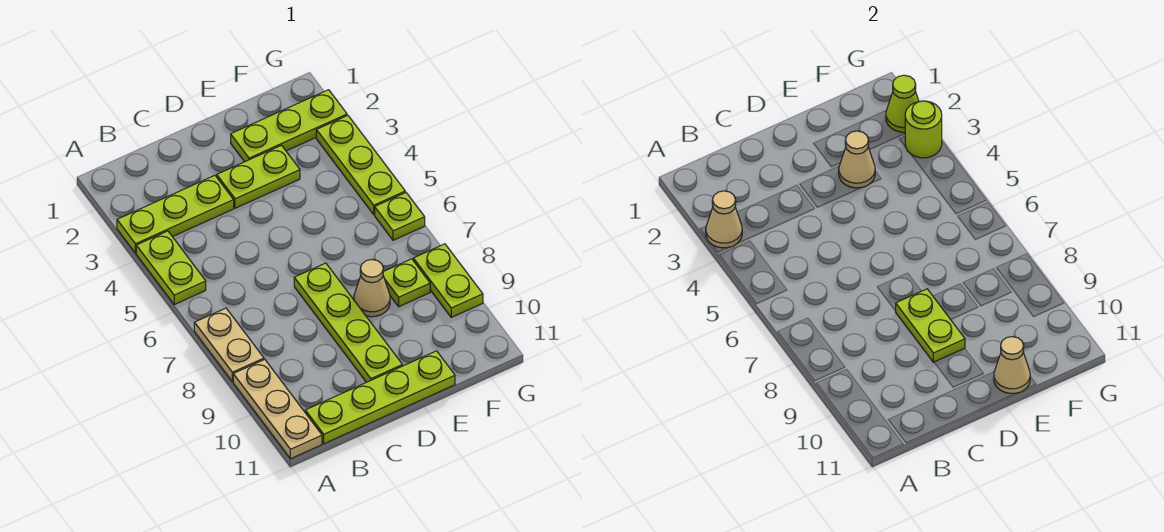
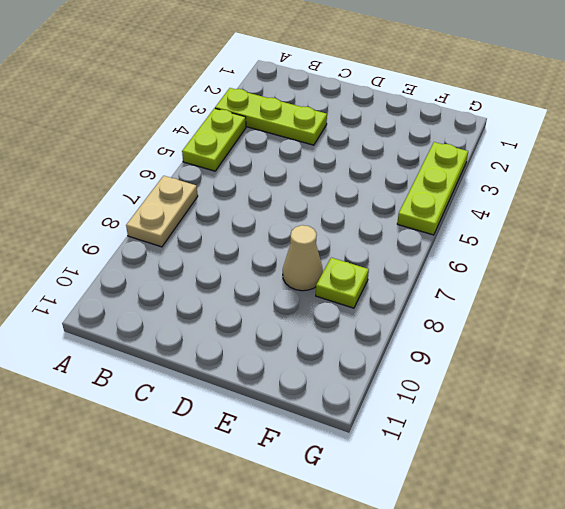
none -> tan 1x3 plate [233,360,322,459]
none -> lime 1x4 plate [305,351,455,444]
none -> lime 1x2 plate [217,145,300,208]

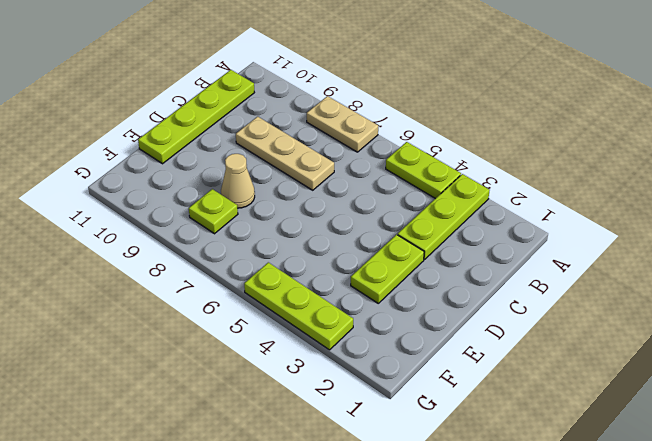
tan 1x3 plate [236,117,334,190] -> tan 1x3 plate moved to [233,360,322,459]
none -> lime 1x4 plate [294,263,402,382]
none -> lime 1x3 plate [231,90,347,162]
none -> lime 1x1 plate [375,193,425,240]

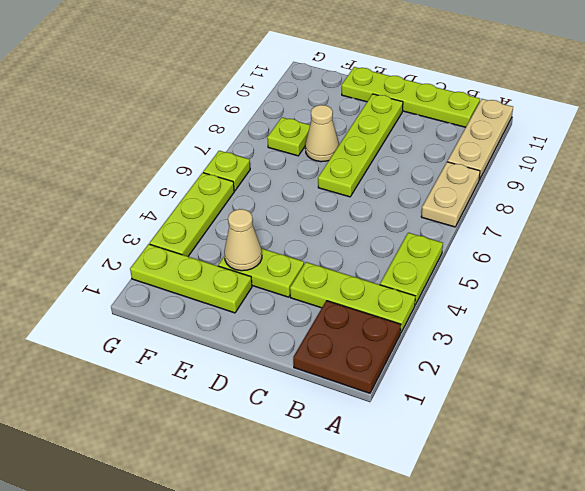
brown 2x2 plate [293,301,401,393] -> none
none -> lime 1x2 plate [413,244,483,317]
none -> tan 1x1 cone [706,191,742,248]
none -> lime 1x2 plate [896,289,965,362]

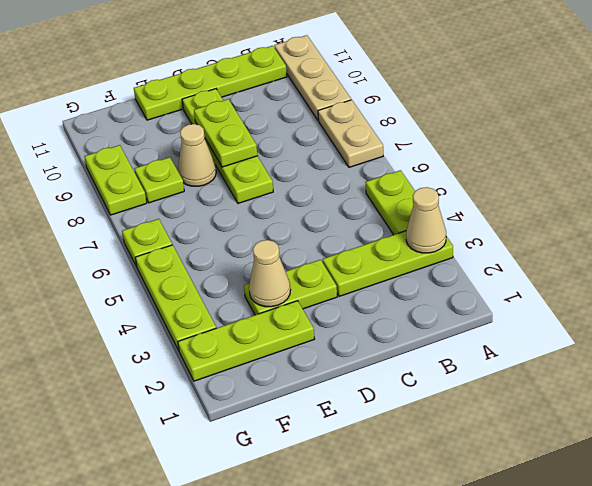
none -> tan 1x1 cone [994,337,1030,393]
none -> lime 1x1 cone [886,75,919,132]
none -> lime 1x1 round brick [905,101,942,158]

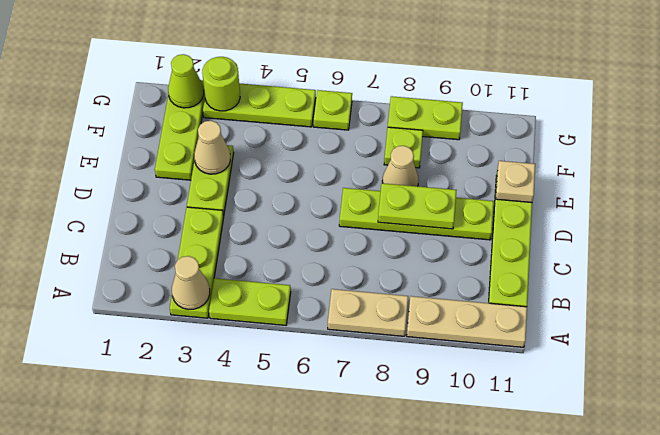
tan 1x1 plate [496,161,535,202] -> tan 1x1 cone [994,337,1030,393]

